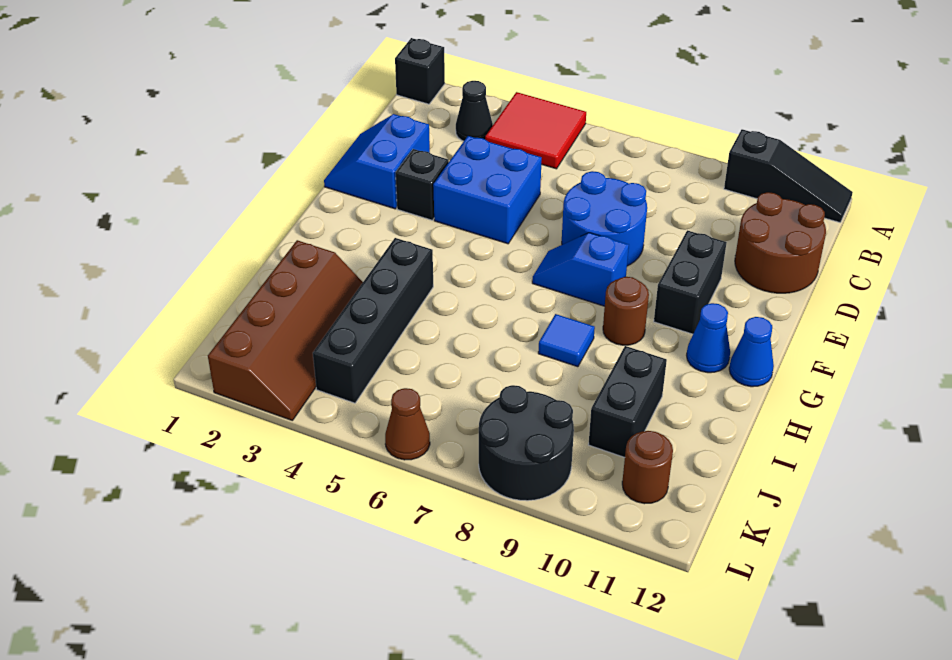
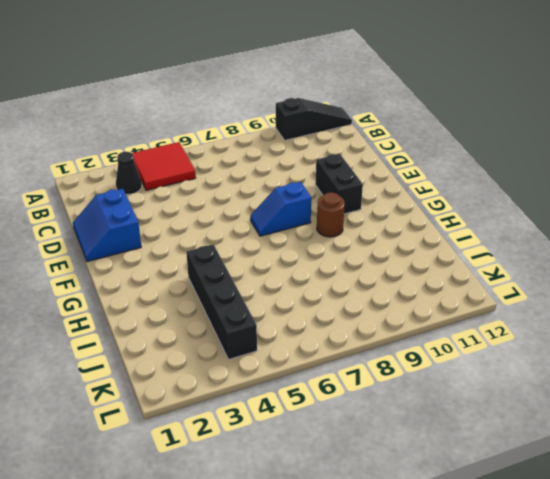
none -> black 1x1 brick [395,38,445,104]
none -> brown 2x2 round brick [735,192,826,293]
none -> blue 2x2 brick [433,136,542,244]

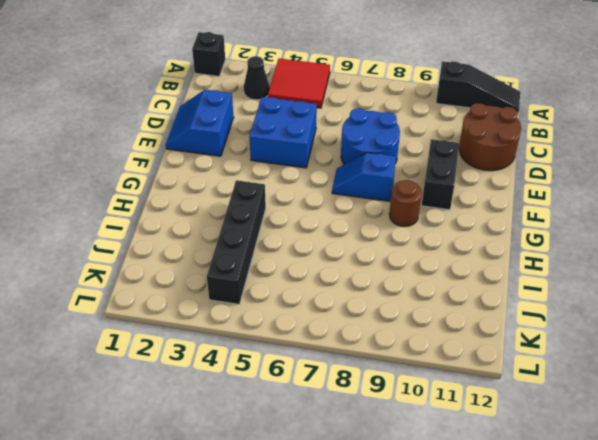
none -> black 1x1 brick [396,149,449,220]
none -> blue 1x1 cone [687,303,730,373]
none -> blue 1x1 cone [729,317,774,387]

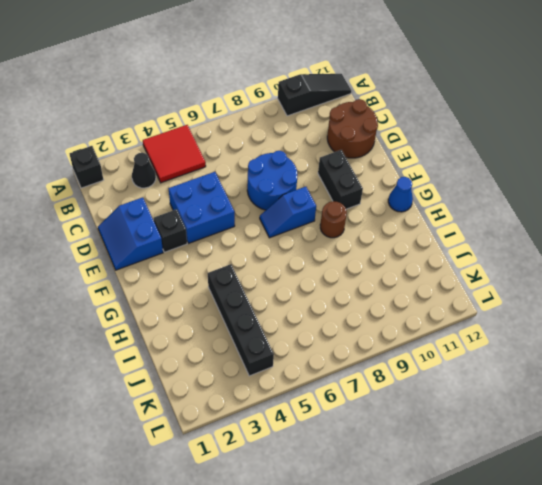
none -> blue 1x1 cone [687,303,730,373]
none -> blue 1x1 tile [538,314,595,367]
none -> brown 2x4 slope [208,240,363,420]

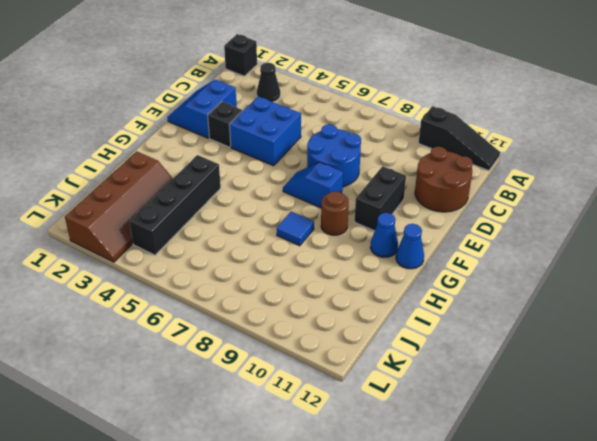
none -> red 2x2 tile [485,92,586,169]
none -> black 1x2 brick [589,346,667,457]
none -> black 2x2 round brick [479,385,574,501]

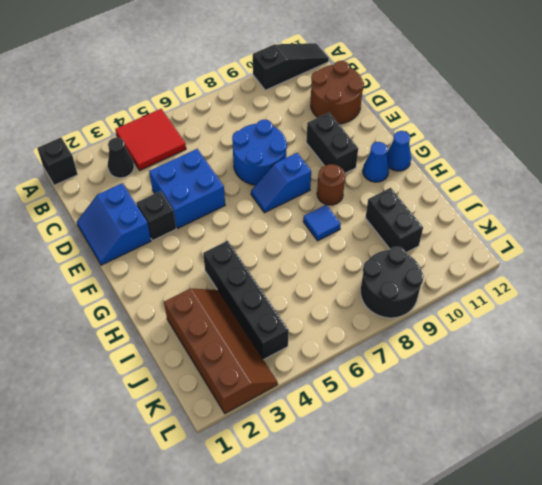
none -> brown 1x1 round brick [622,431,673,504]
none -> brown 1x1 cone [385,388,430,460]

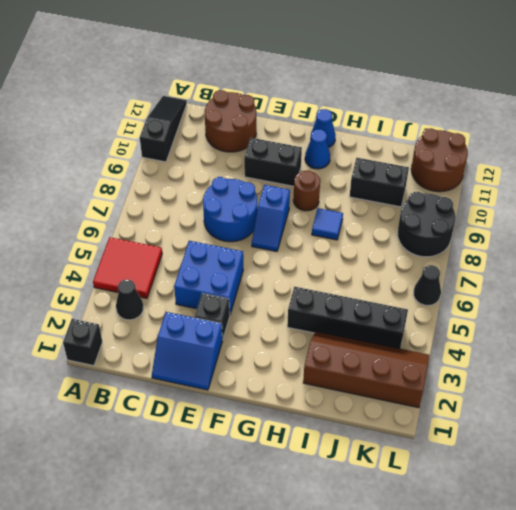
brown 2x2 round brick [411,128,468,192] -> brown 1x1 round brick [622,431,673,504]
black 1x1 cone [414,265,441,305] -> brown 1x1 cone [385,388,430,460]

